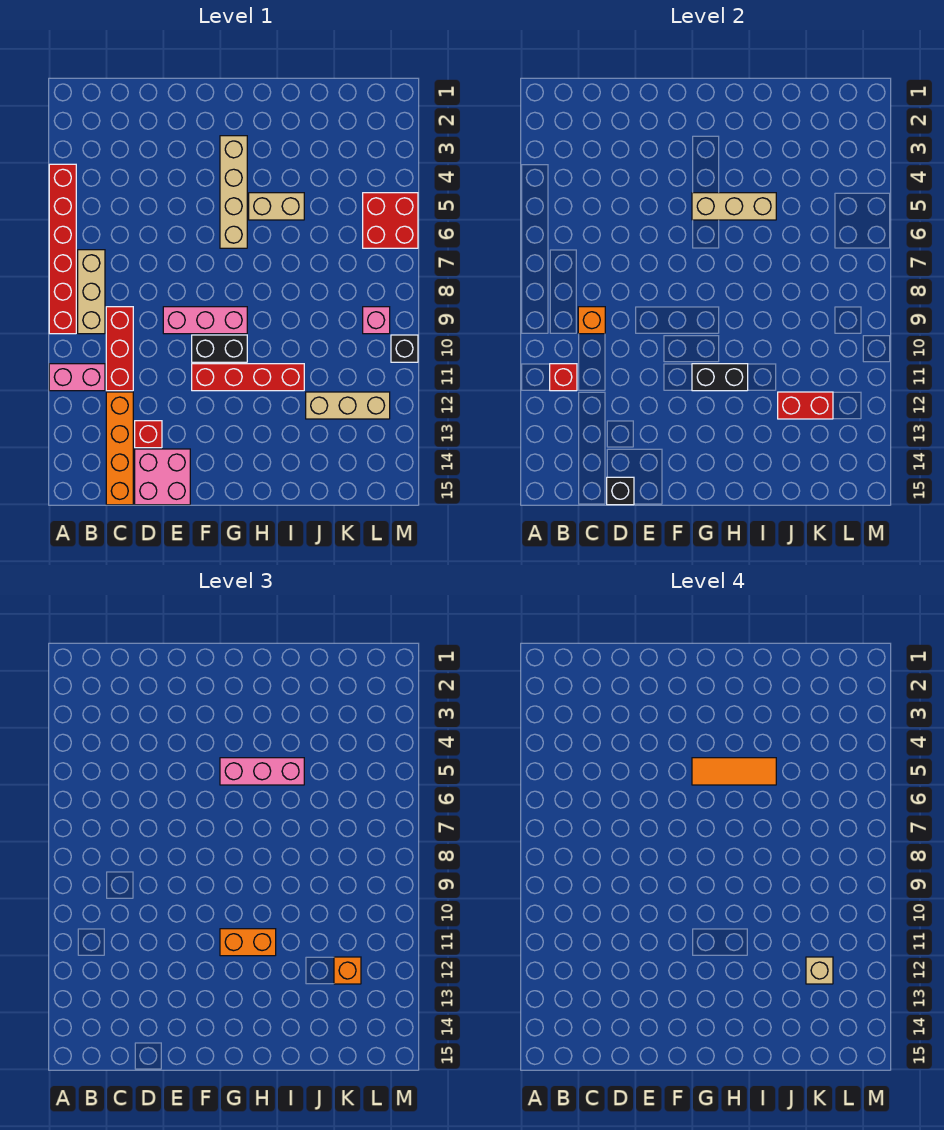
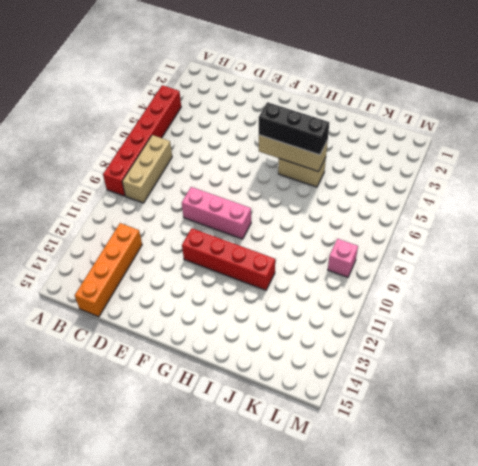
black 1x3 brick [259,102,329,155] -> pink 1x3 brick [220,758,304,785]
none -> pink 1x2 brick [49,364,105,391]
none -> red 1x3 brick [106,307,133,391]
none -> red 1x1 brick [135,421,162,448]

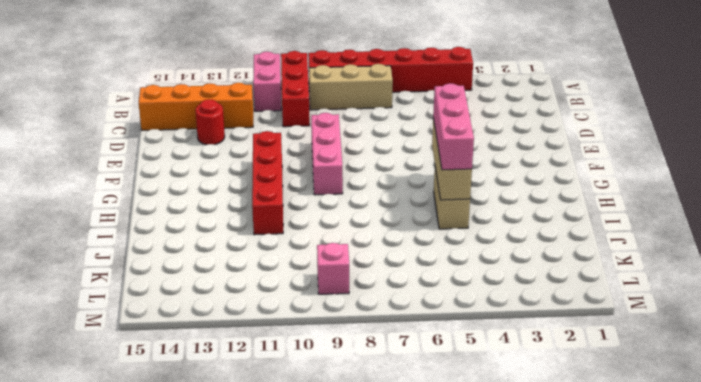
red 1x3 brick [281,51,310,127] -> red 1x3 brick turned to [106,307,133,391]
red 1x1 round brick [195,99,225,145] -> red 1x1 brick [135,421,162,448]
none -> pink 2x2 brick [135,449,190,505]
none -> black 1x2 brick [192,335,247,362]
none -> tan 1x4 brick [220,136,247,248]

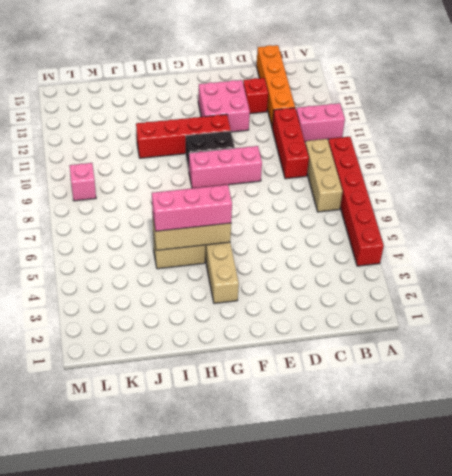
pink 2x2 brick [198,80,250,132] -> pink 2x2 brick moved to [135,449,190,505]
none -> tan 1x3 brick [306,392,390,419]
none -> red 2x2 brick [363,193,418,248]
none -> black 1x1 brick [391,335,418,362]

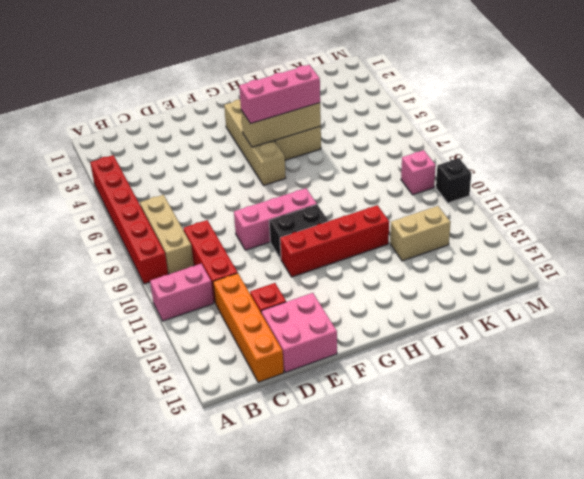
tan 1x2 brick [390,206,451,261] -> tan 1x3 brick [306,392,390,419]
none -> red 2x2 brick [363,193,418,248]
none -> red 1x1 brick [550,364,577,391]
none -> orange 1x1 brick [578,307,605,334]

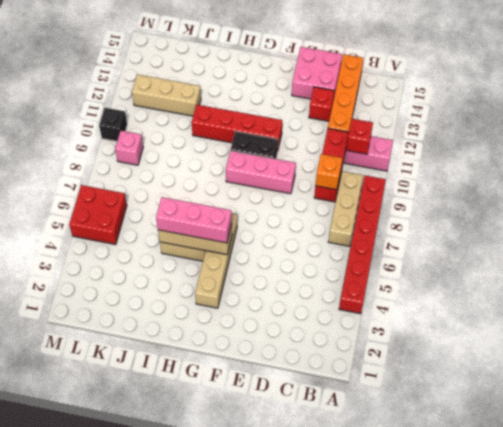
none -> black 1x1 brick [607,477,634,505]
none -> black 1x2 brick [692,364,748,391]
none -> red 1x2 brick [778,392,833,419]

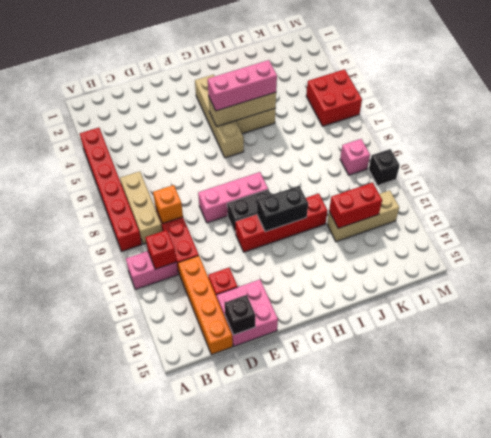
none -> orange 1x2 brick [220,929,276,956]
none -> orange 1x1 brick [334,957,361,984]
none -> orange 1x3 tile [692,758,776,785]

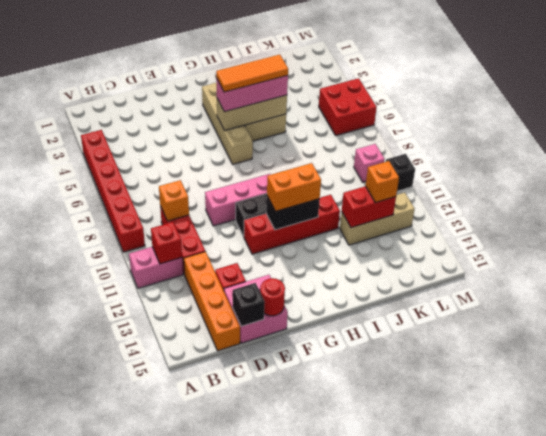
red 1x1 round brick [260,278,285,316] -> none
none -> tan 1x3 brick [78,250,105,334]
none -> tan 1x1 brick [806,957,833,984]

